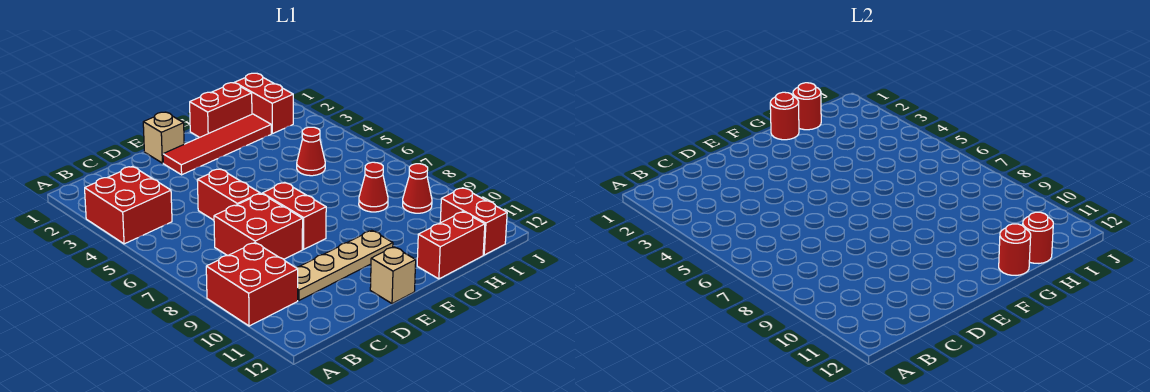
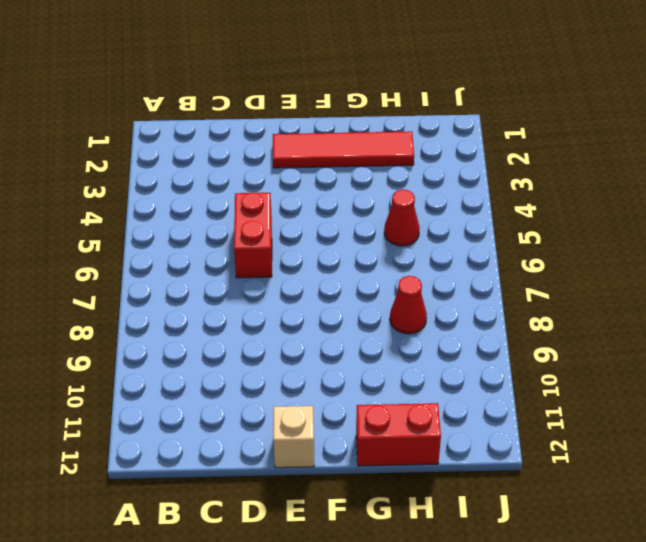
none -> red 2x2 brick [85,166,172,244]
none -> red 2x2 brick [206,243,298,326]
none -> red 2x2 brick [214,194,303,259]

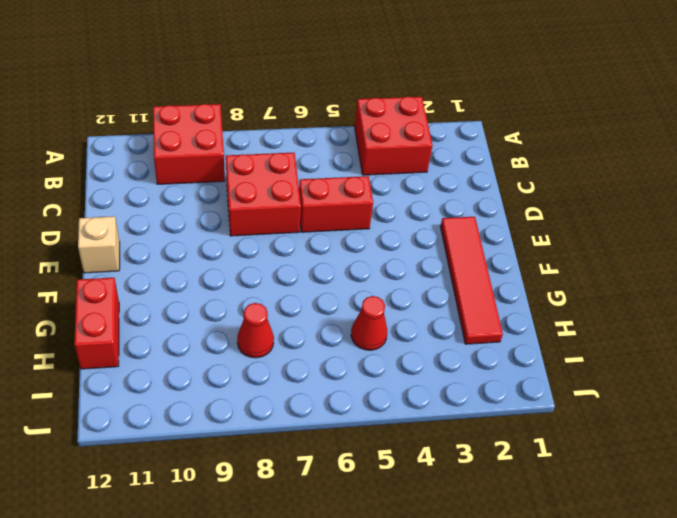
none -> tan 1x4 plate [296,230,393,301]
none -> tan 1x1 brick [143,112,184,163]
none -> red 1x2 brick [262,182,326,249]

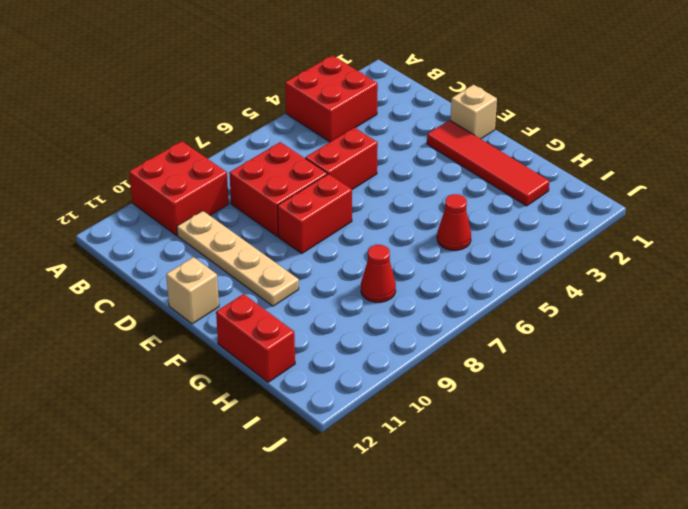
none -> red 1x2 brick [190,83,252,137]
none -> red 1x2 brick [235,73,293,134]
none -> red 1x1 cone [403,164,432,213]

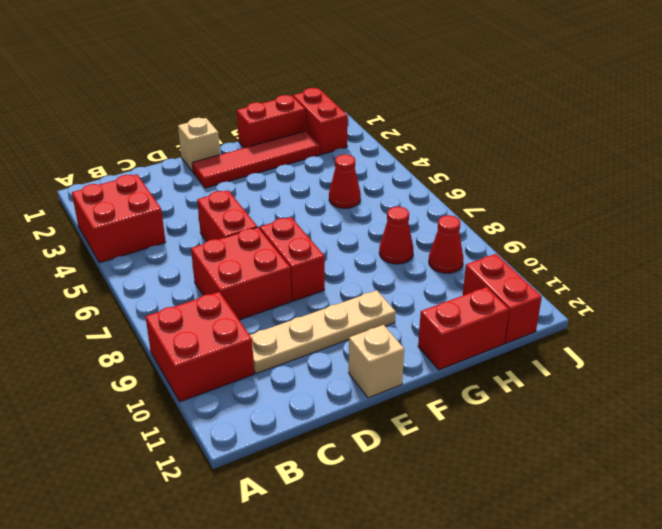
none -> red 1x1 round brick [770,92,799,140]
none -> red 1x1 round brick [999,224,1031,275]
none -> red 1x1 round brick [793,83,821,130]

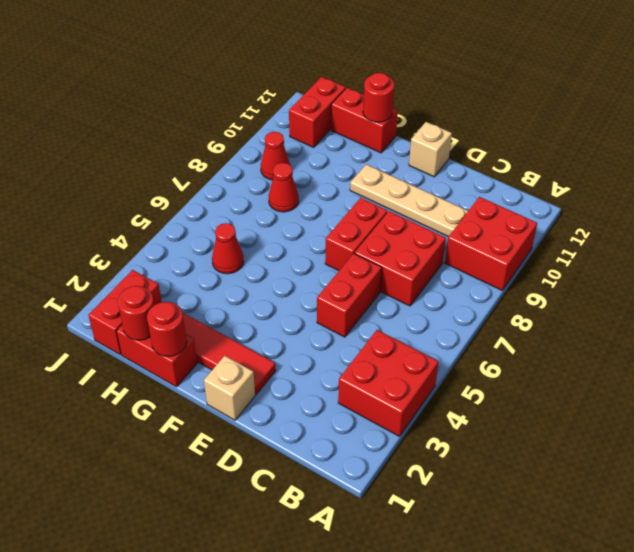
none -> red 1x1 round brick [1023,212,1053,263]

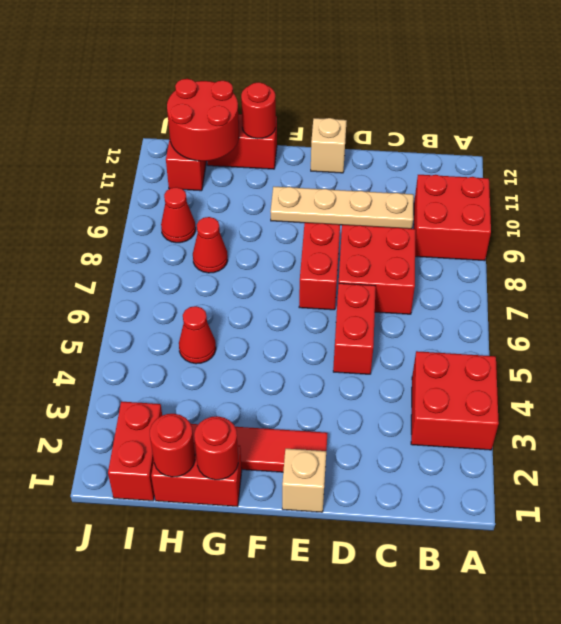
red 2x2 round brick [167,79,239,161] -> red 1x1 round brick [1023,212,1053,263]

